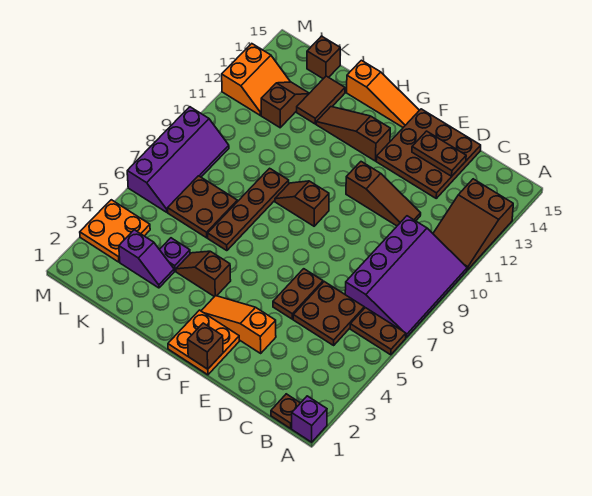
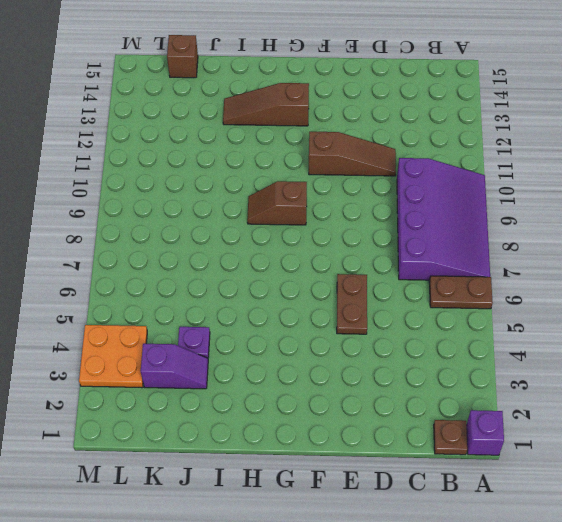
none -> brown 2x3 slope [433,179,513,270]
none -> brown 2x2 plate [293,282,364,345]
none -> brown 3x3 plate [376,109,481,198]

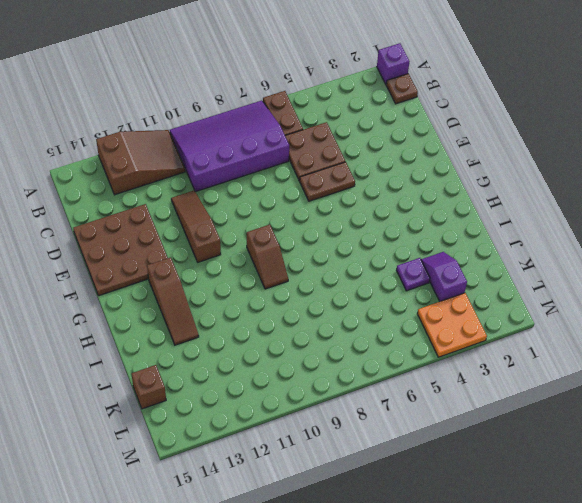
none -> orange 1x3 slope [201,296,276,353]
none -> orange 2x2 plate [168,310,239,375]
none -> orange 1x3 slope [347,60,419,127]

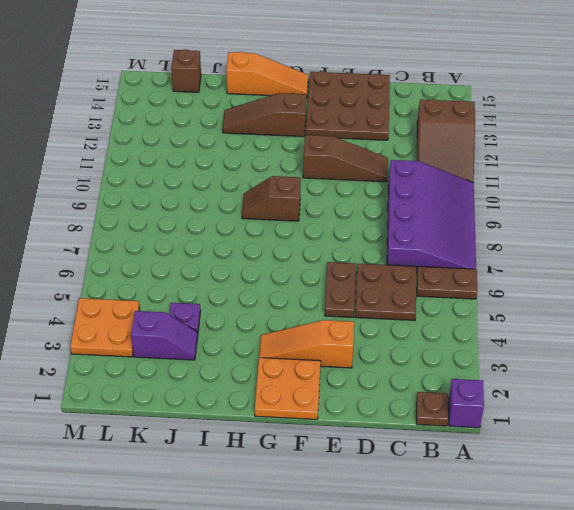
none -> brown 1x2 slope [176,251,231,297]
none -> brown 1x4 plate [208,168,289,251]
none -> brown 2x2 plate [168,176,237,238]

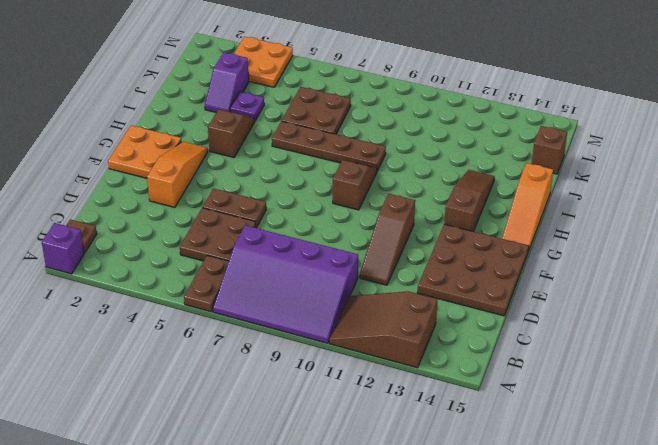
none -> brown 1x2 tile [297,76,345,124]
none -> brown 1x2 slope [261,82,309,128]
none -> purple 2x4 slope [127,107,229,212]

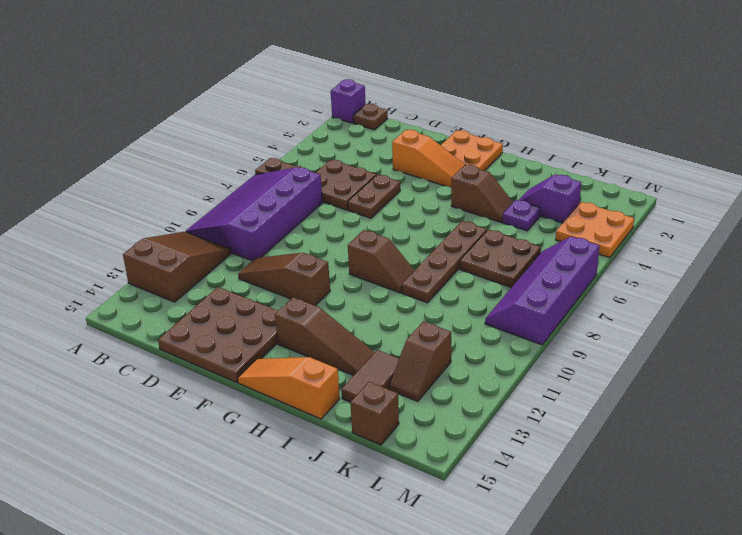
none -> orange 2x2 slope [222,44,290,115]
none -> brown 1x2 plate [412,131,466,176]
none -> brown 1x1 brick [188,323,223,369]

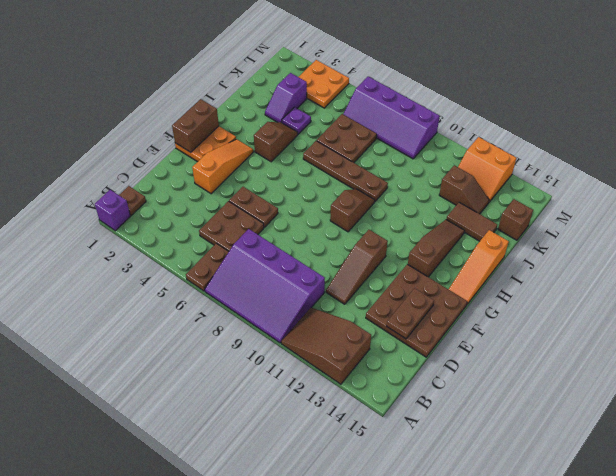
brown 1x2 brick [172,99,219,152] -> brown 1x1 brick [188,323,223,369]

